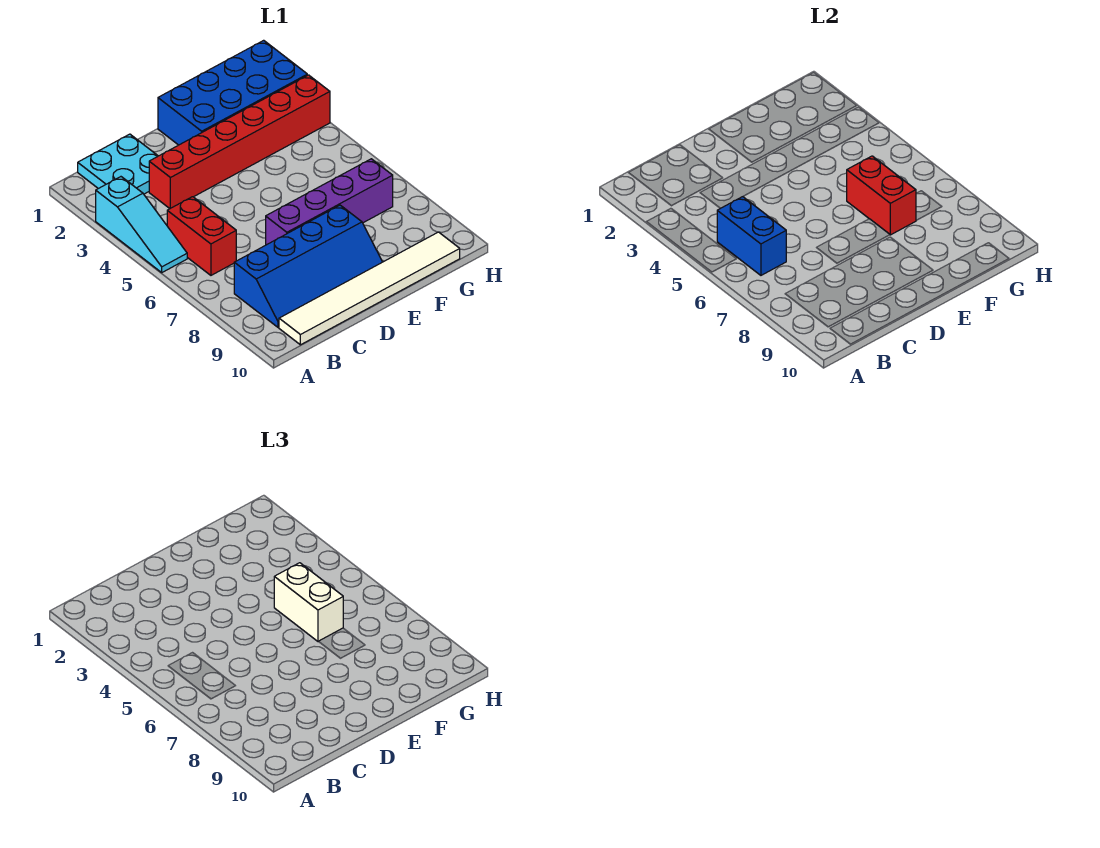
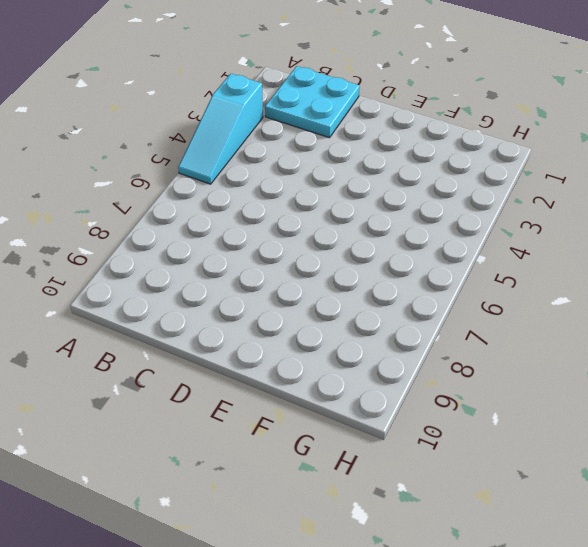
none -> red 1x2 brick [167,197,236,275]
none -> blue 2x4 slope [234,205,382,327]

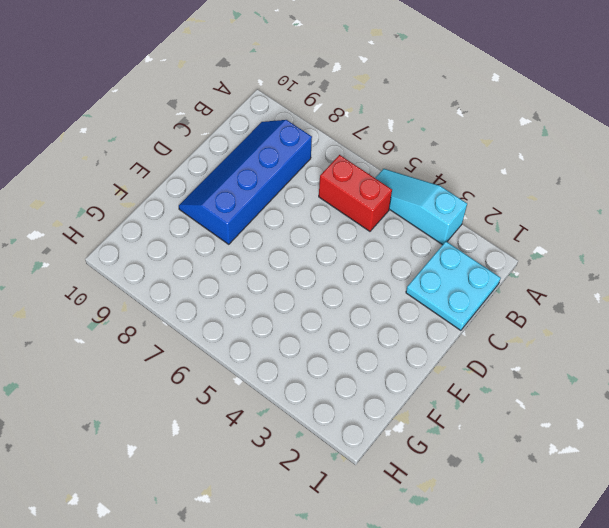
none -> white 1x6 tile [279,232,460,345]
none -> red 1x6 brick [149,75,330,208]

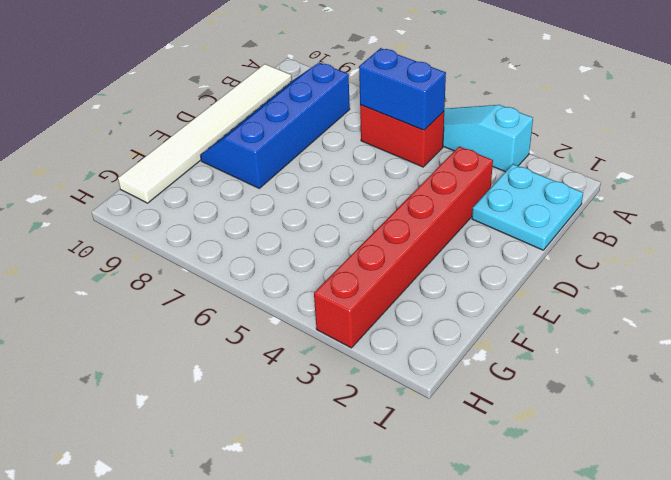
none -> purple 1x4 brick [266,159,393,245]
none -> blue 2x4 brick [158,40,307,145]

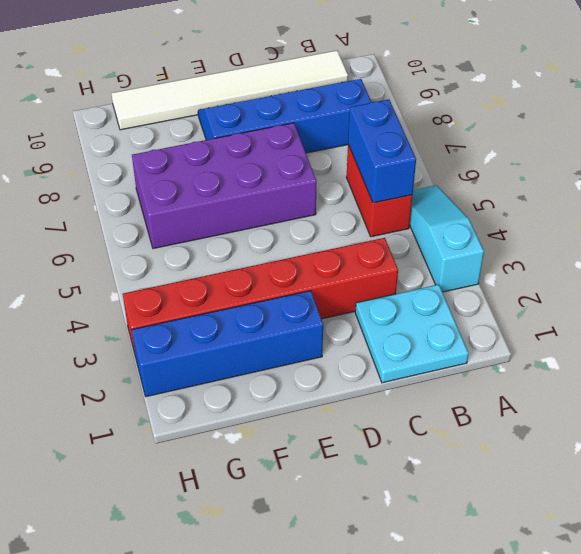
purple 2x4 brick [132,123,317,249] -> purple 1x4 brick [266,159,393,245]
blue 1x4 brick [132,291,323,397] -> blue 2x4 brick [158,40,307,145]
none -> red 1x2 brick [847,156,916,235]
none -> white 1x2 brick [274,563,343,642]

